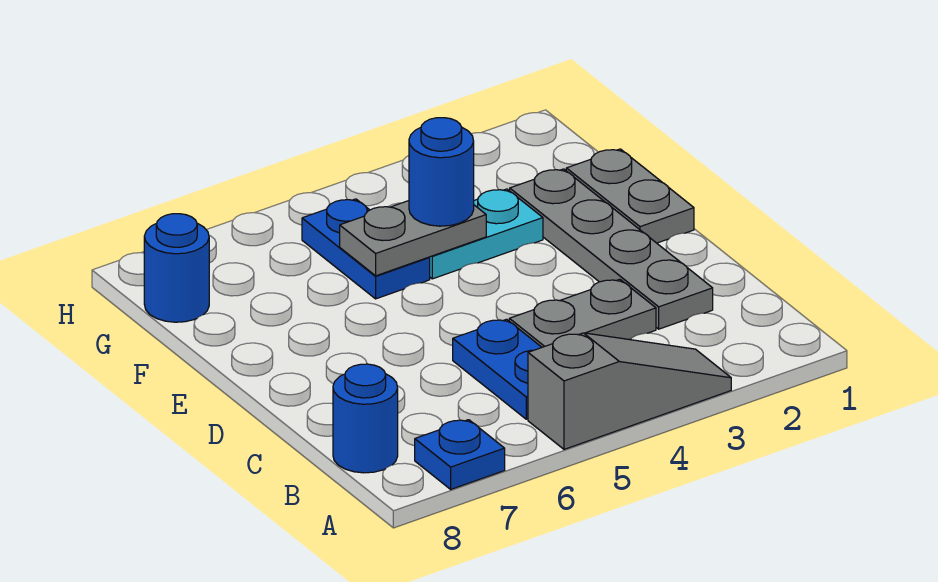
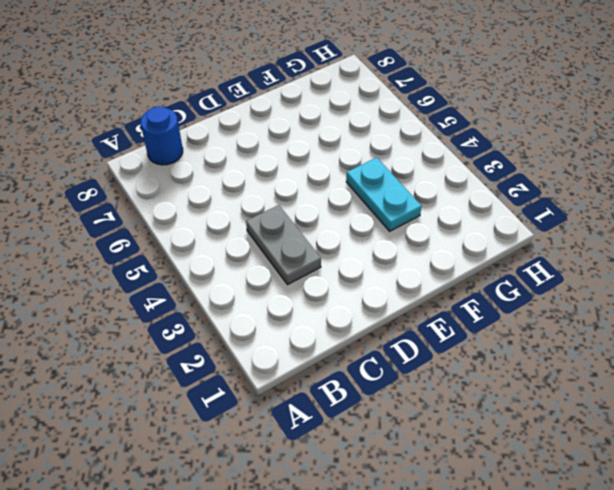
none -> grey 1x3 slope [528,333,731,449]
none -> blue 1x1 plate [415,420,505,489]
none -> blue 1x2 plate [453,319,542,419]

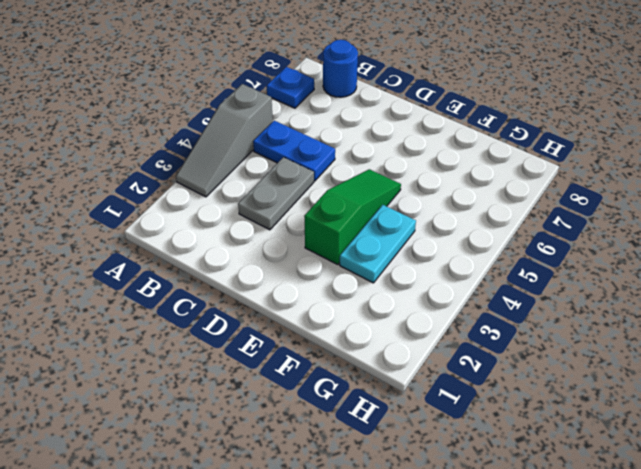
green 1x3 slope [304,169,401,265] -> none
none -> grey 1x4 plate [510,169,713,329]
none -> grey 1x2 plate [566,149,694,243]
none -> blue 1x2 plate [302,199,430,299]

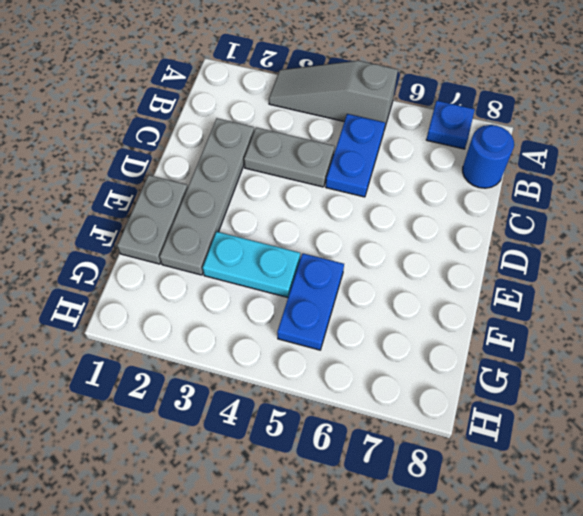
none -> blue 1x1 round brick [144,214,209,322]
none -> grey 1x2 plate [340,201,486,276]
none -> blue 1x1 round brick [409,118,474,226]

